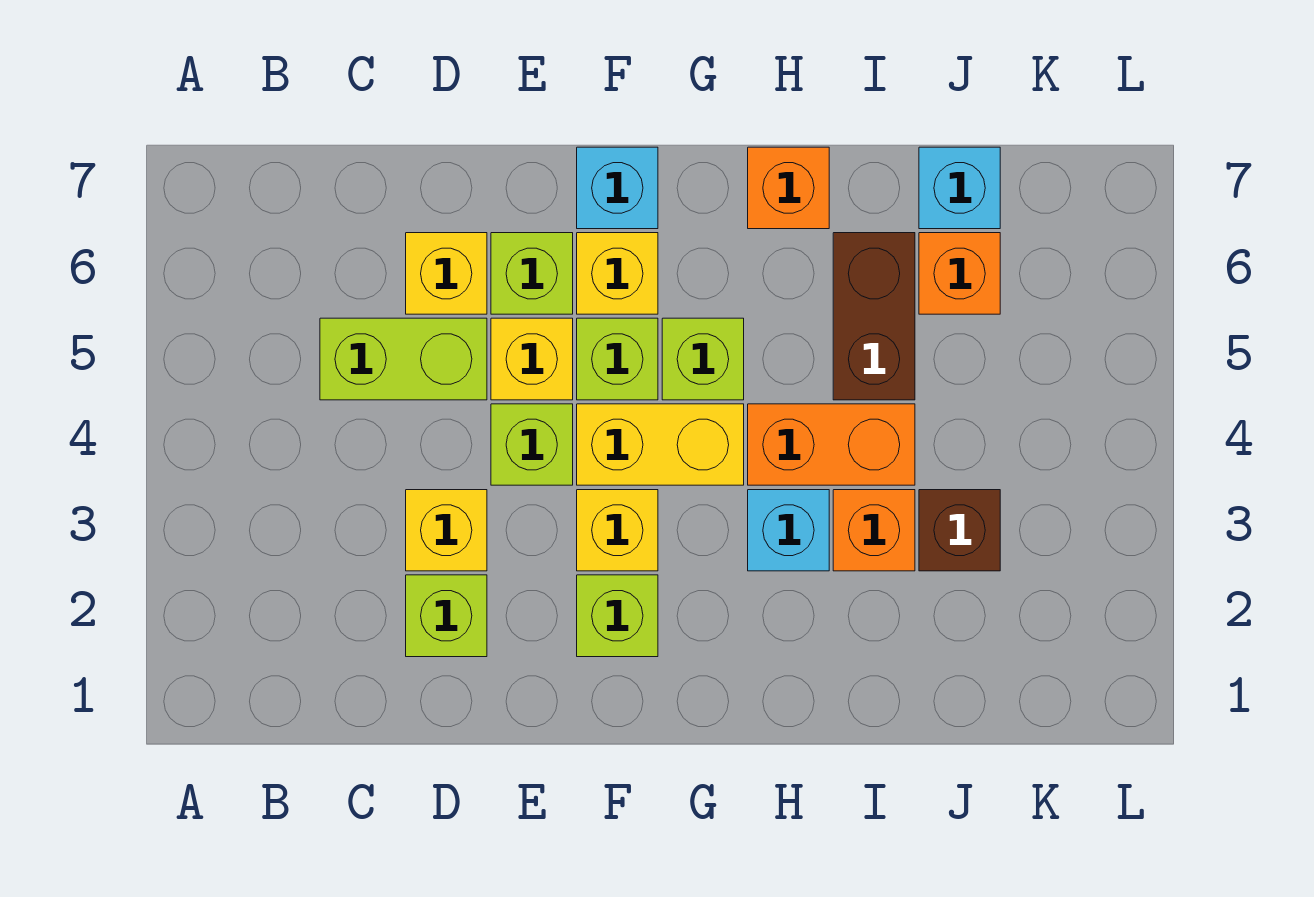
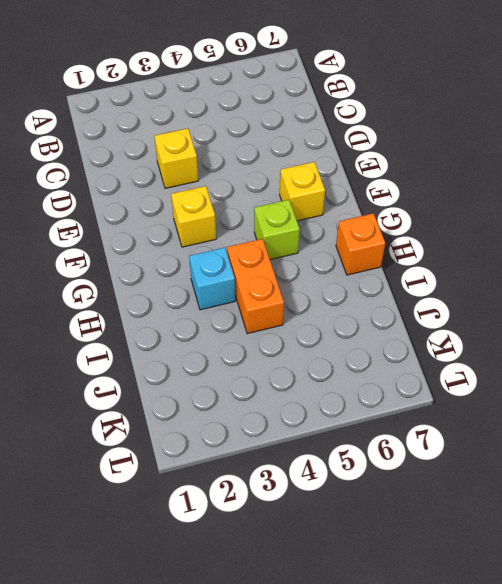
none -> lime 1x2 brick [320,318,487,400]
none -> lime 1x1 brick [406,575,487,657]
none -> yellow 1x1 brick [406,233,487,314]

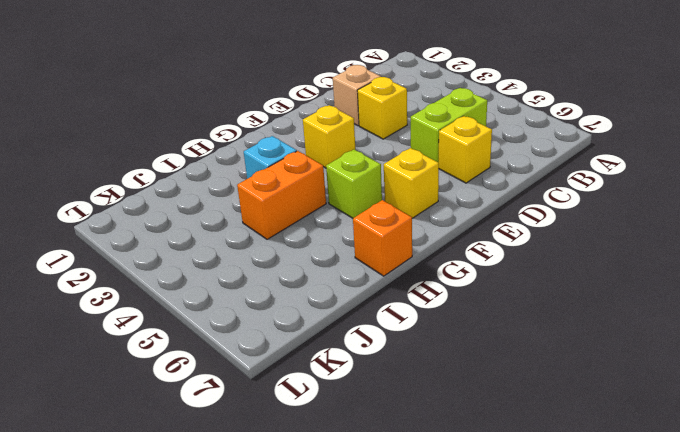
tan 1x1 brick [333,65,381,126] -> lime 1x1 brick [406,575,487,657]
none -> lime 1x1 brick [491,404,573,485]
none -> yellow 1x1 brick [491,318,573,400]
none -> lime 1x1 brick [491,233,573,314]

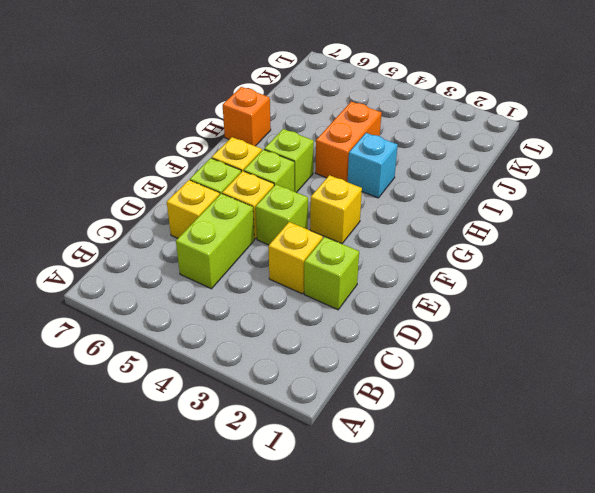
none -> lime 1x1 brick [577,575,658,657]
none -> yellow 1x2 brick [577,404,744,485]
none -> cyan 1x1 brick [577,147,658,229]

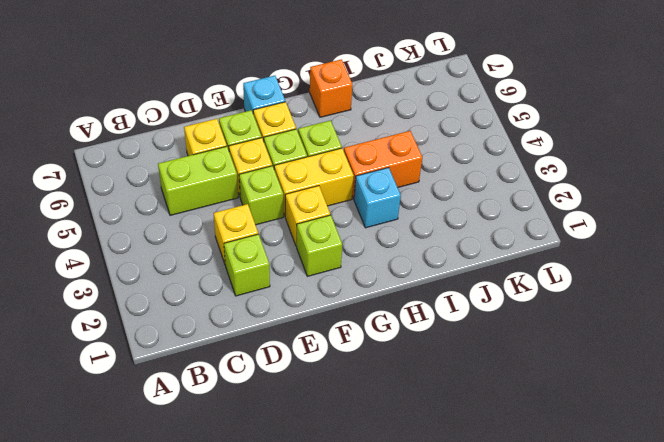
none -> orange 1x1 brick [833,490,915,571]
none -> brown 1x2 brick [833,233,915,400]
none -> brown 1x1 brick [919,490,1000,571]

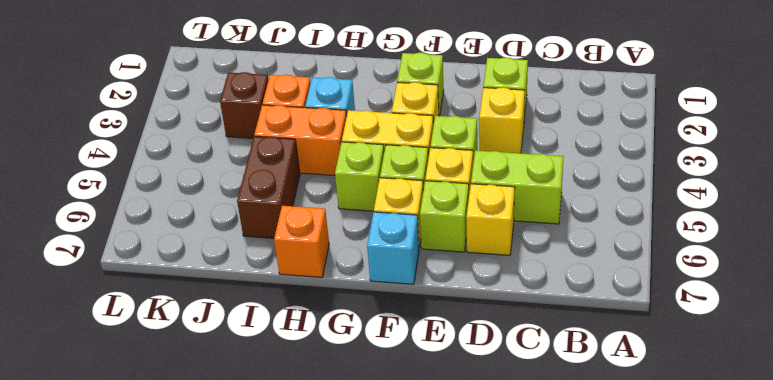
none -> orange 1x1 brick [919,233,1000,314]
none -> cyan 1x1 brick [919,147,1000,229]

